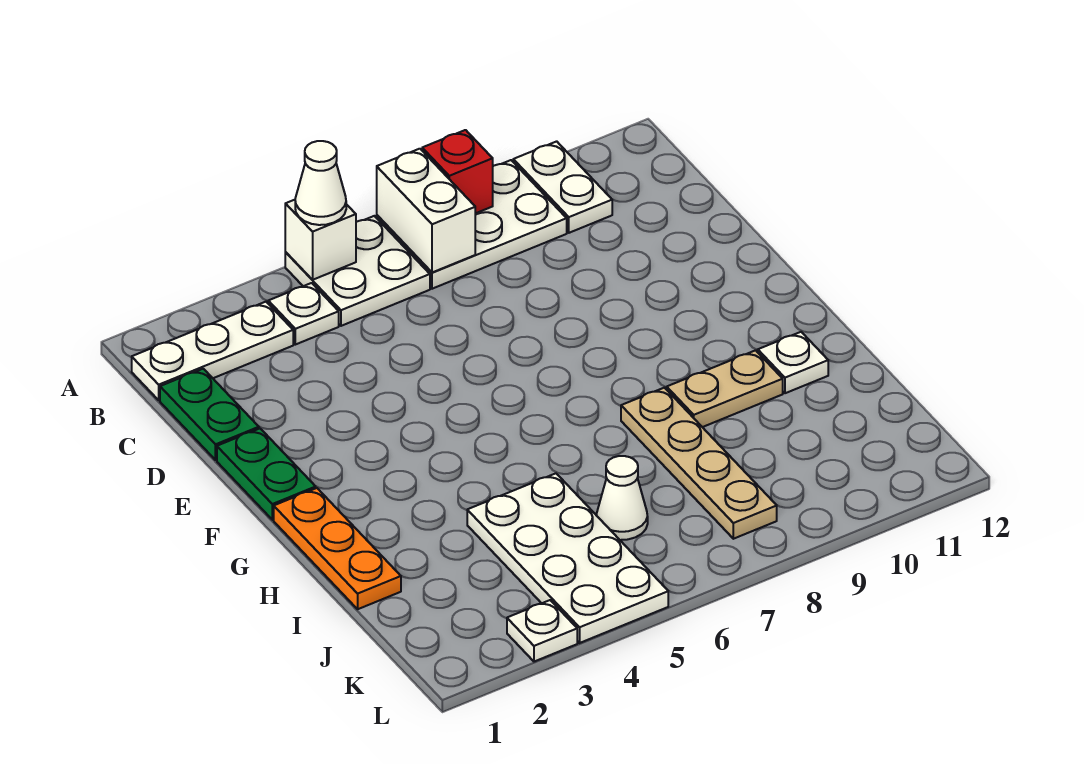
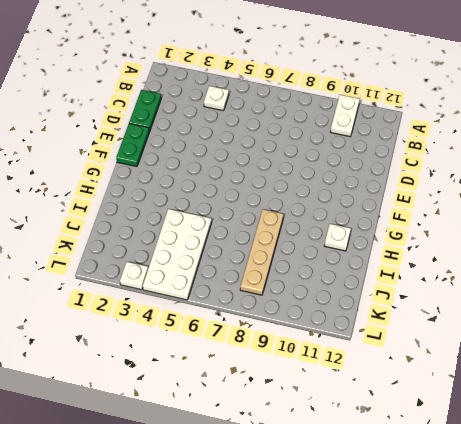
none -> white 2x2 plate [285,216,430,326]
none -> white 2x3 plate [377,160,567,289]
none -> white 1x3 plate [132,302,293,400]

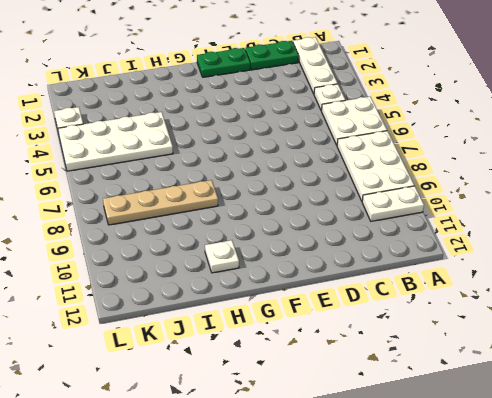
none -> orange 1x3 plate [274,488,401,609]
none -> tan 1x2 plate [667,350,783,427]
none -> white 1x1 cone [597,456,648,540]

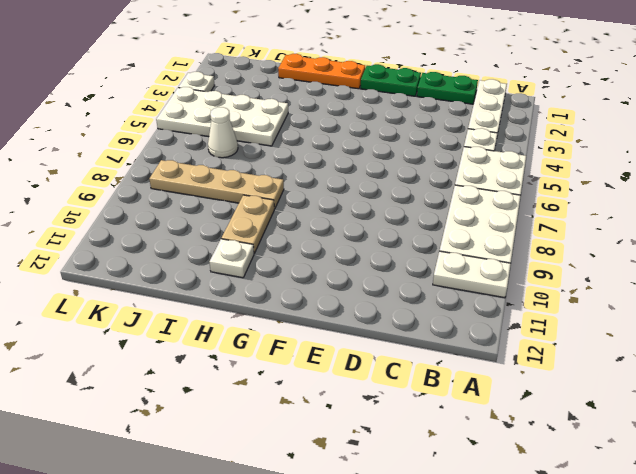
none -> white 1x1 brick [285,200,356,280]
none -> white 1x2 brick [377,149,475,272]
none -> red 1x1 brick [422,130,493,213]

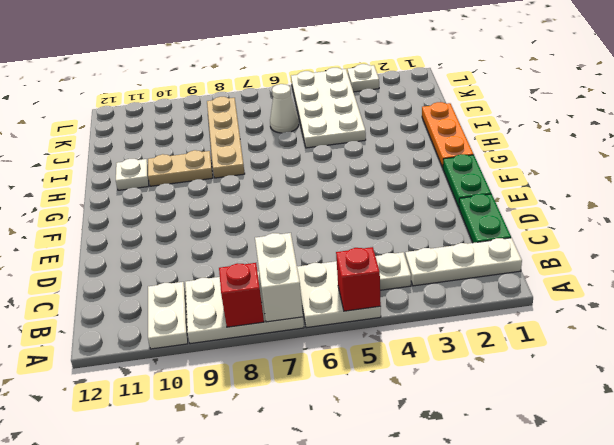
red 1x1 brick [336,247,381,311] -> white 1x1 brick [285,200,356,280]
none -> white 1x1 cone [295,141,346,225]

